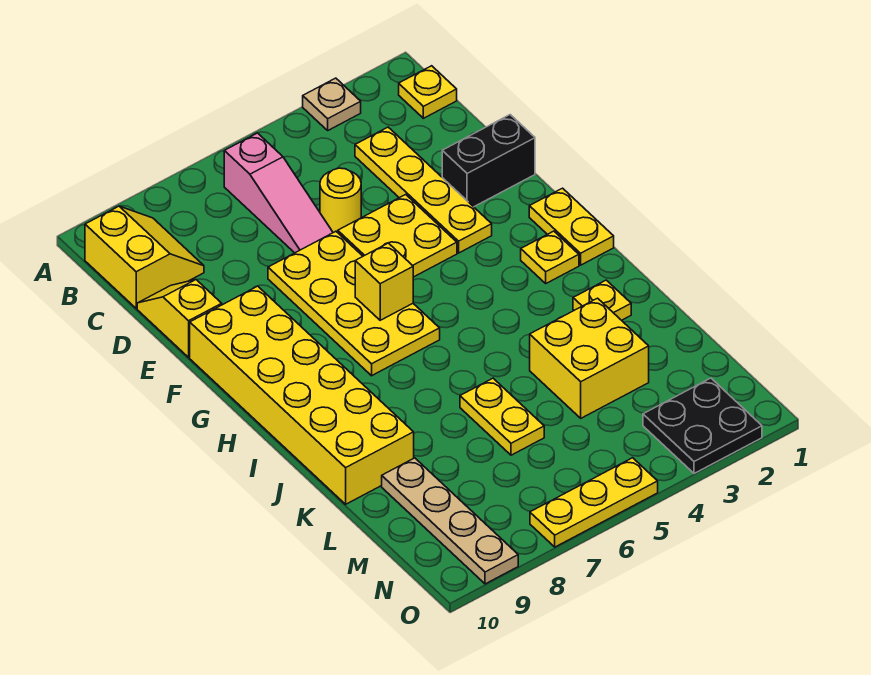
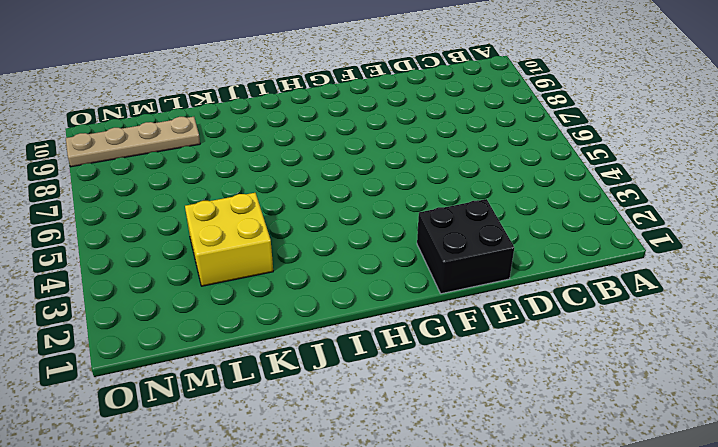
black 2x2 brick [417,199,514,294] -> black 1x2 brick [442,115,535,207]
none -> tan 1x1 plate [303,78,361,130]
none -> yellow 1x1 plate [399,66,457,118]
none -> pink 1x3 slope [224,133,333,253]

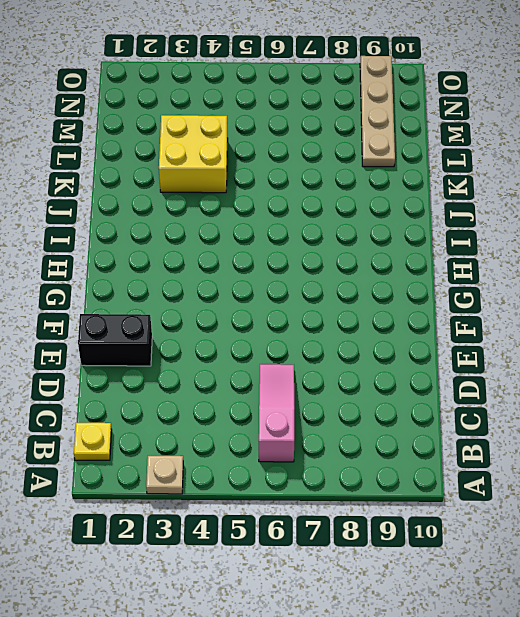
none -> yellow 2x2 slope [85,206,204,308]
none -> yellow 1x4 plate [355,127,492,253]
none -> yellow 1x1 round brick [320,168,361,233]

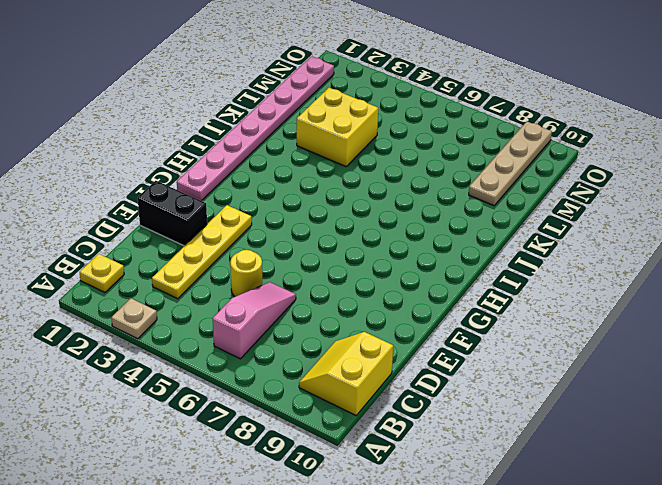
pink 1x8 plate [177,56,334,201] -> yellow 1x2 plate [529,188,614,265]
none -> yellow 1x2 slope [137,280,222,357]
none -> yellow 2x2 plate [338,195,457,277]
none -> yellow 2x4 plate [268,231,440,376]

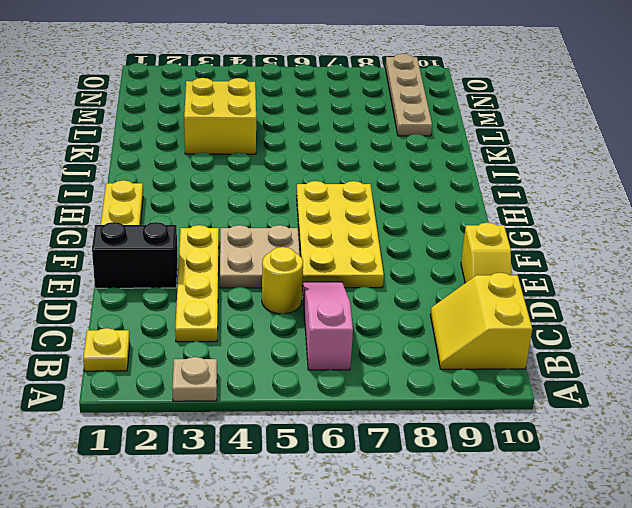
tan 2x2 plate [220,225,300,288] -> yellow 2x2 plate [338,195,457,277]
none -> yellow 2x6 brick [190,286,414,504]
none -> yellow 1x1 plate [521,231,579,283]
none -> yellow 1x1 plate [573,280,631,320]

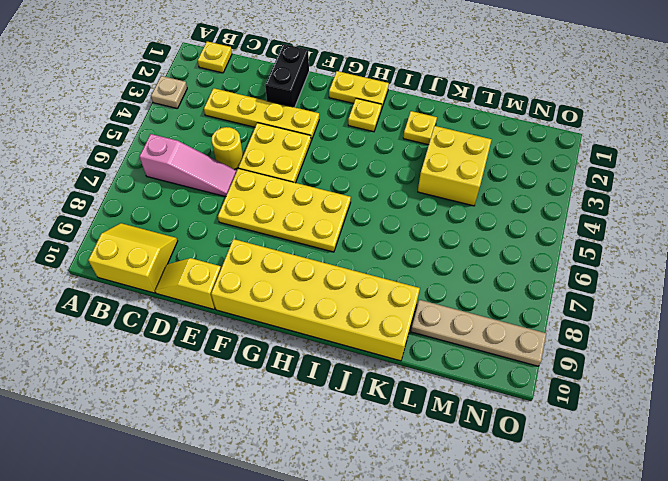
none -> yellow 1x2 plate [460,378,544,455]
none -> black 2x2 plate [643,378,762,473]
none -> yellow 1x3 plate [530,458,658,547]

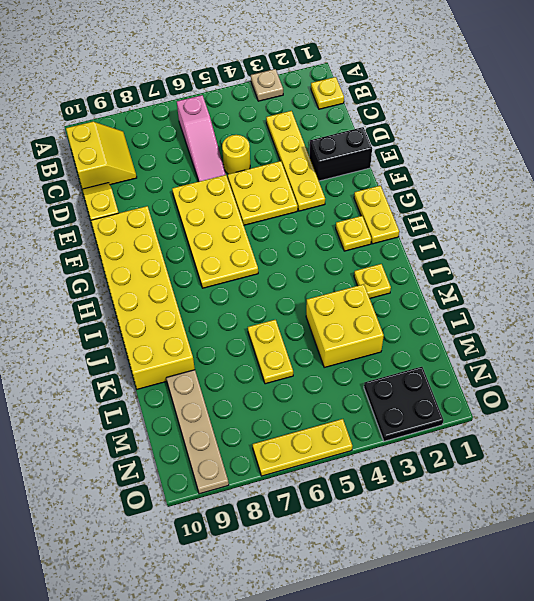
none -> yellow 1x1 brick [355,243,413,320]

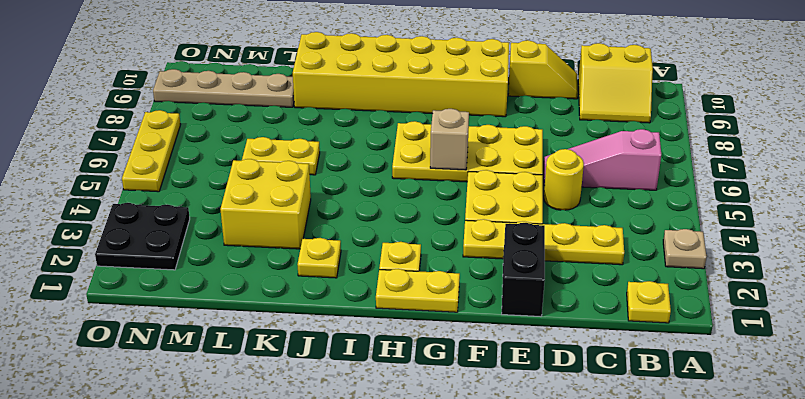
tan 1x1 brick [430,109,469,170] -> yellow 1x1 brick [355,243,413,320]

